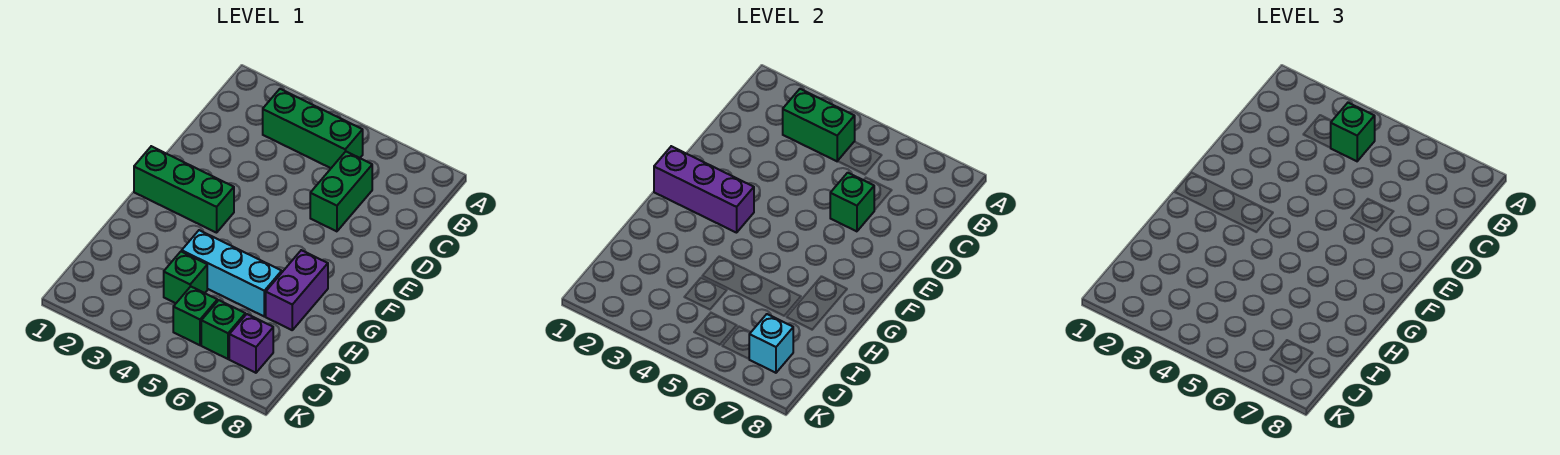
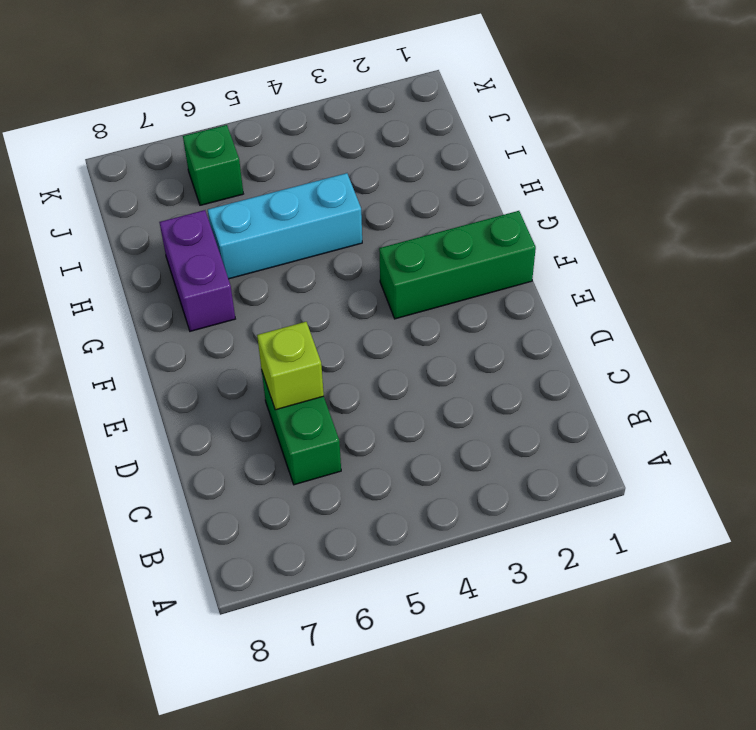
lime 1x1 brick [257,322,324,410] -> green 1x1 brick [830,173,874,231]
none -> green 1x3 brick [263,89,363,168]
none -> green 1x1 brick [164,251,207,303]
none -> green 1x1 brick [173,287,217,345]

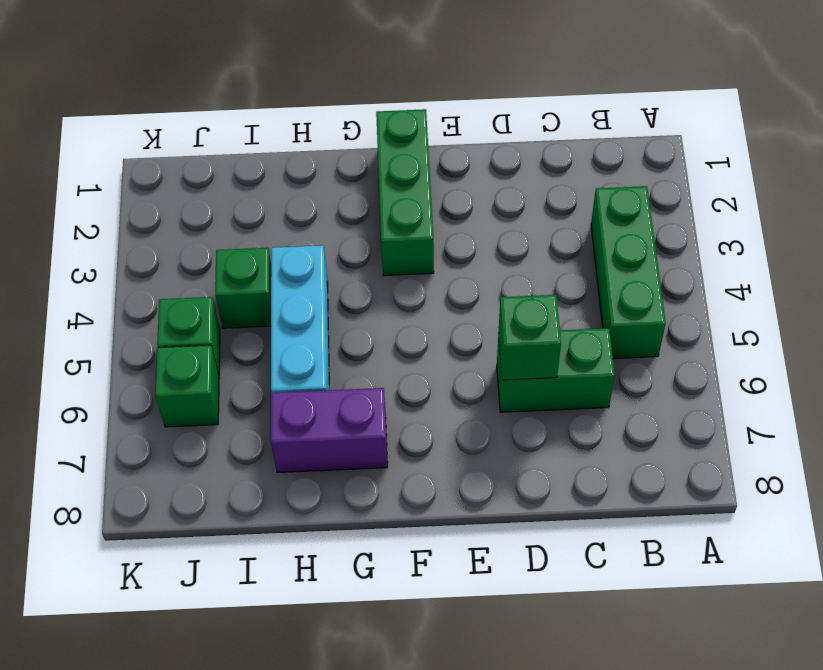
none -> purple 1x1 brick [229,314,273,373]
none -> green 1x2 brick [783,89,855,161]
none -> purple 1x3 brick [654,146,754,233]

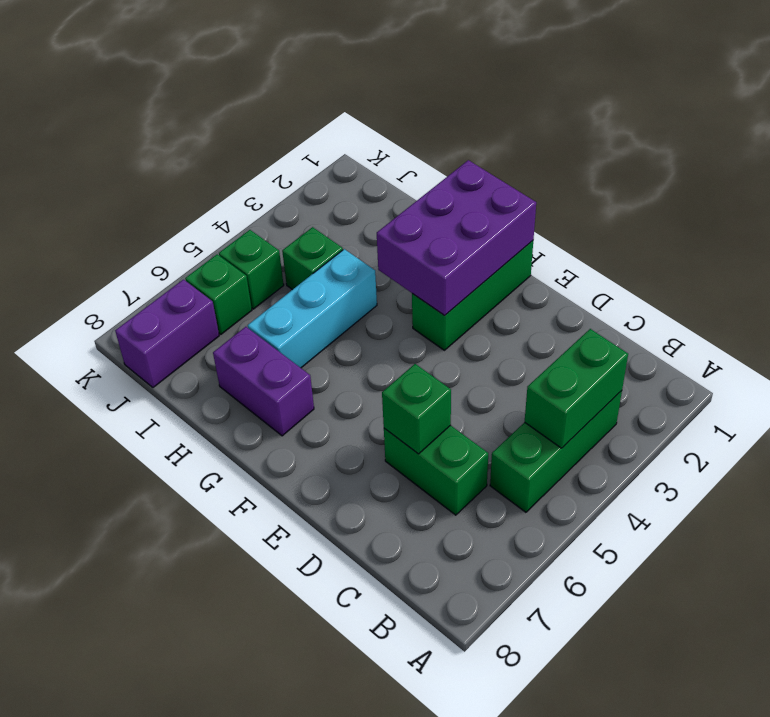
purple 2x3 brick [377,160,536,316] -> purple 1x3 brick [654,146,754,233]
purple 1x2 brick [115,280,219,387] -> purple 1x1 brick [229,314,273,373]
none -> cyan 1x1 brick [749,314,793,373]
none -> green 1x1 brick [1331,103,1375,161]

